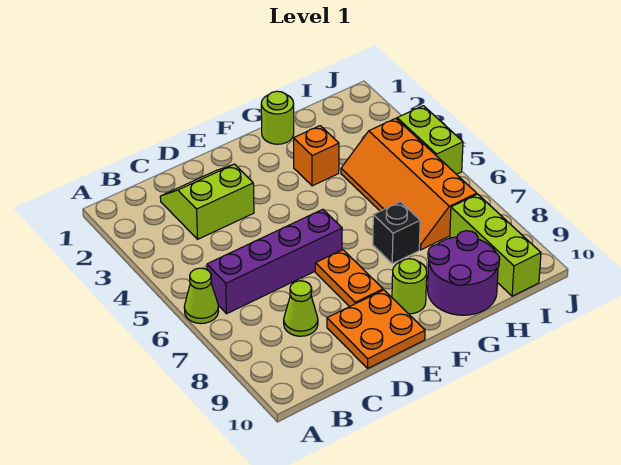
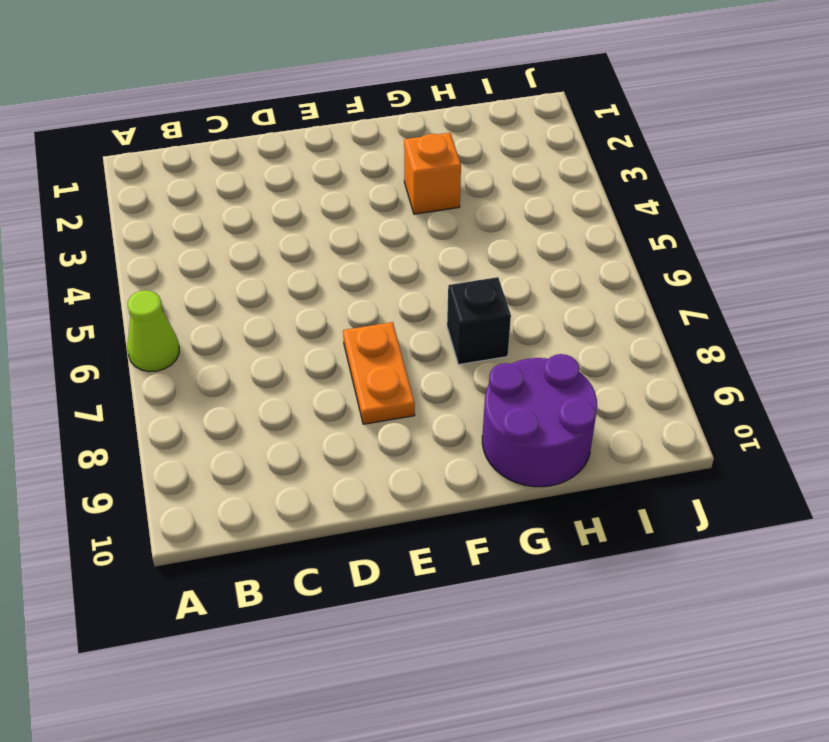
none -> purple 1x4 brick [207,209,342,314]
none -> lime 2x2 slope [160,164,254,239]
none -> lime 1x1 cone [284,281,318,336]

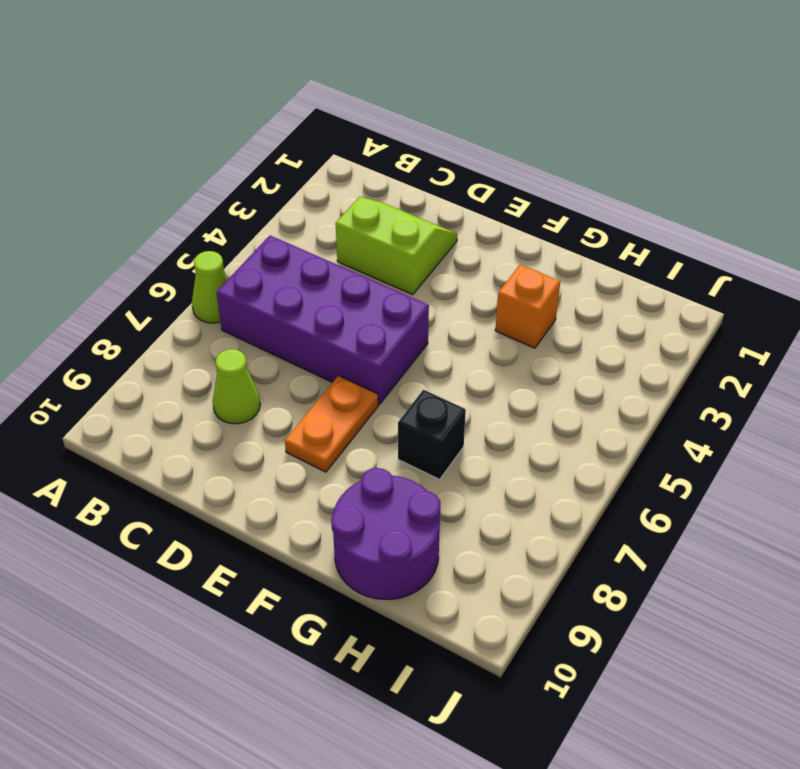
purple 2x4 brick [216,235,429,405] -> purple 1x4 brick [207,209,342,314]
none -> orange 2x2 plate [327,290,425,368]
none -> lime 1x1 round brick [392,259,427,314]
none -> lime 1x1 round brick [261,91,294,144]

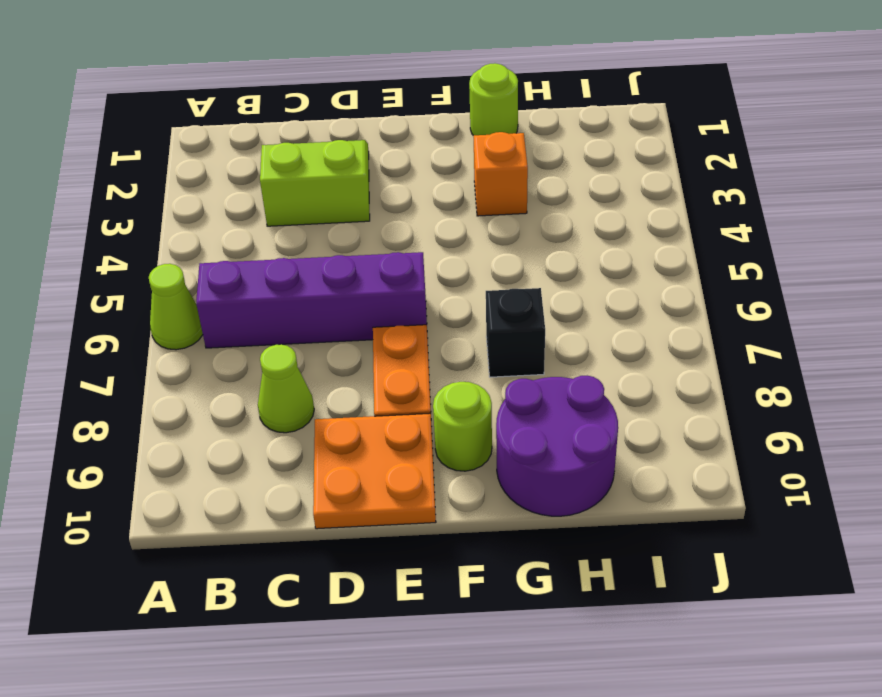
none -> orange 2x4 slope [341,118,477,250]
none -> lime 1x3 brick [450,194,541,296]
none -> lime 1x2 brick [397,106,463,174]

